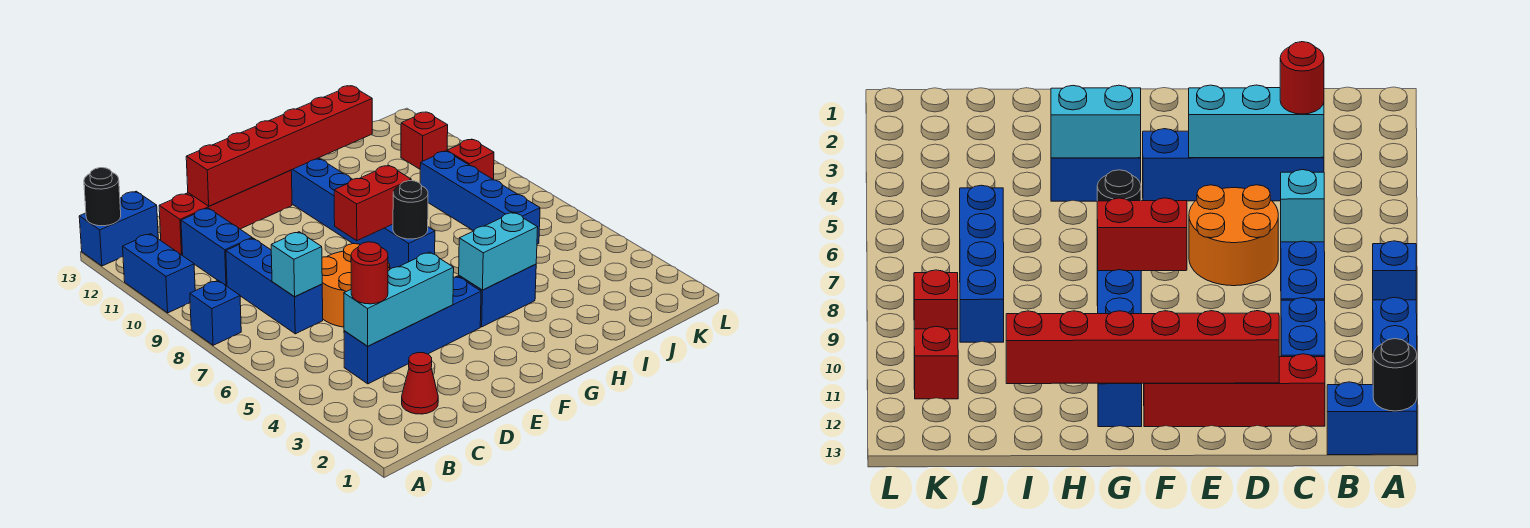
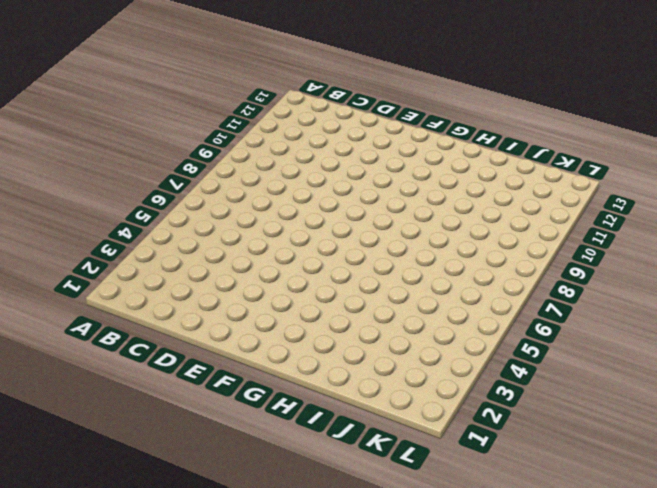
none -> blue 1x1 brick [190,280,241,345]
none -> blue 1x2 brick [123,234,195,313]
none -> blue 1x2 brick [79,191,158,266]

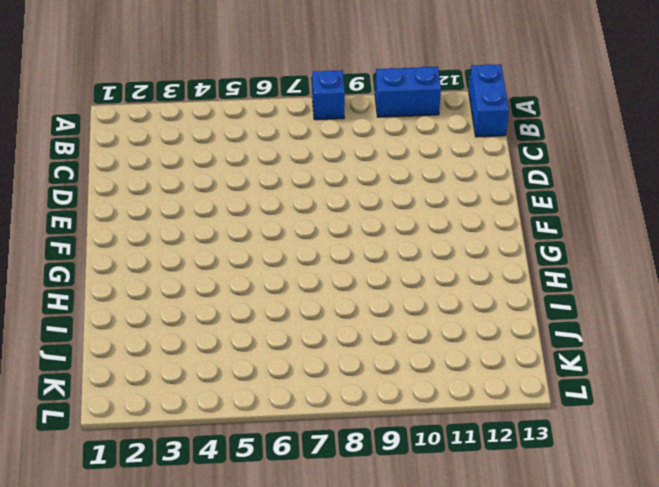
none -> red 1x1 cone [402,353,438,414]
none -> blue 1x4 brick [344,276,481,384]
none -> blue 1x3 brick [226,238,323,334]

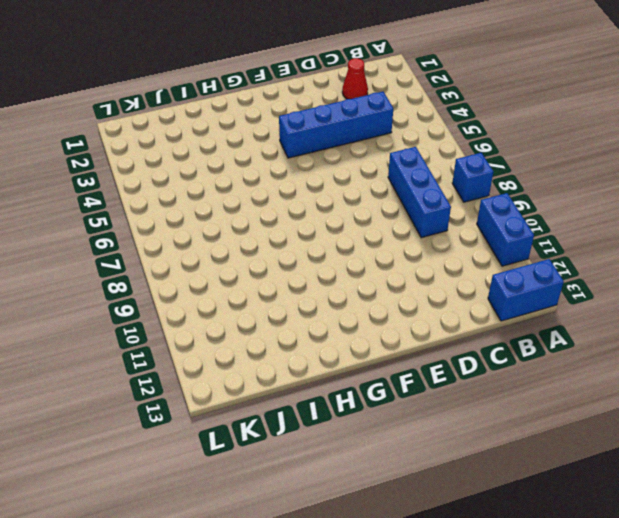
none -> blue 1x2 brick [181,208,252,286]
none -> red 1x4 brick [159,170,292,255]
none -> orange 2x2 round brick [322,244,390,327]

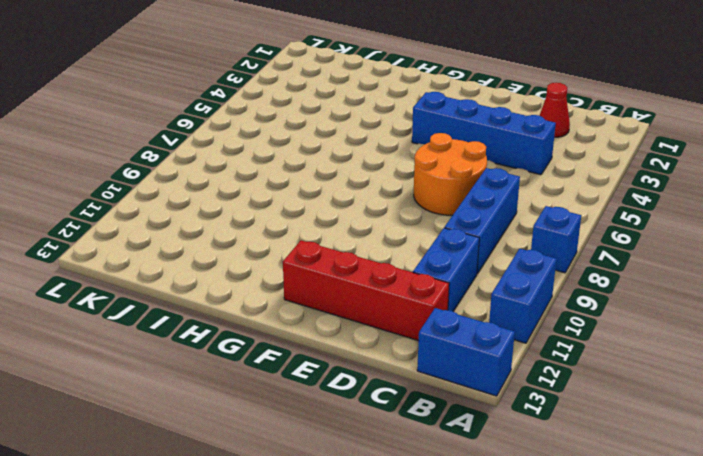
none -> blue 1x2 brick [459,264,536,327]
none -> blue 1x6 brick [291,158,435,268]
none -> blue 1x4 brick [420,151,540,244]

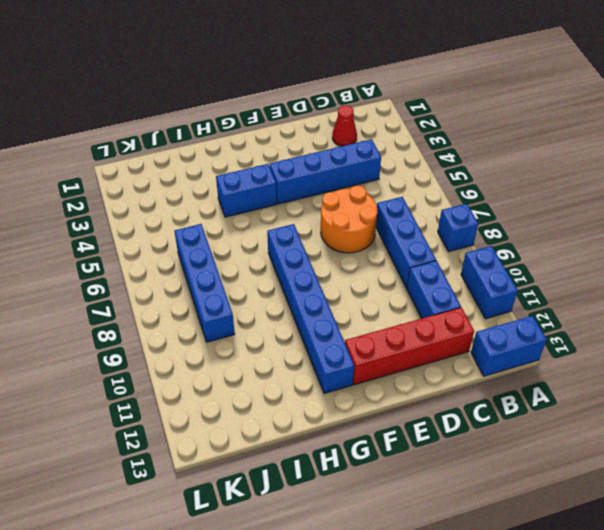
none -> red 1x1 brick [447,139,494,179]
none -> red 1x1 brick [401,112,448,169]
none -> black 1x1 round brick [84,168,121,226]

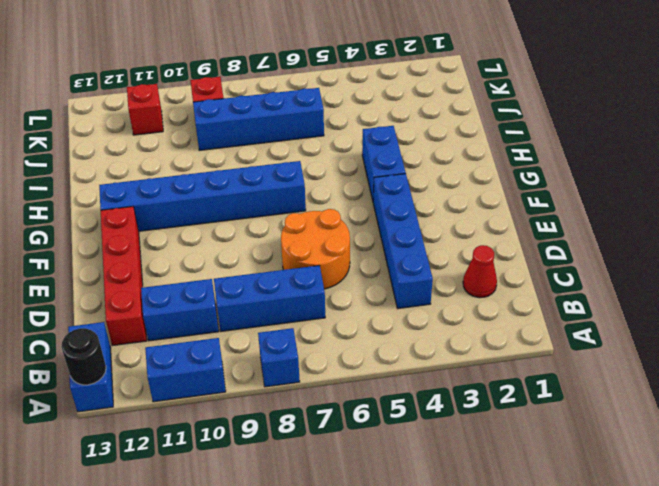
none -> cyan 1x3 brick [344,252,454,346]
none -> cyan 1x1 brick [271,232,322,297]
none -> red 1x6 brick [186,86,372,206]

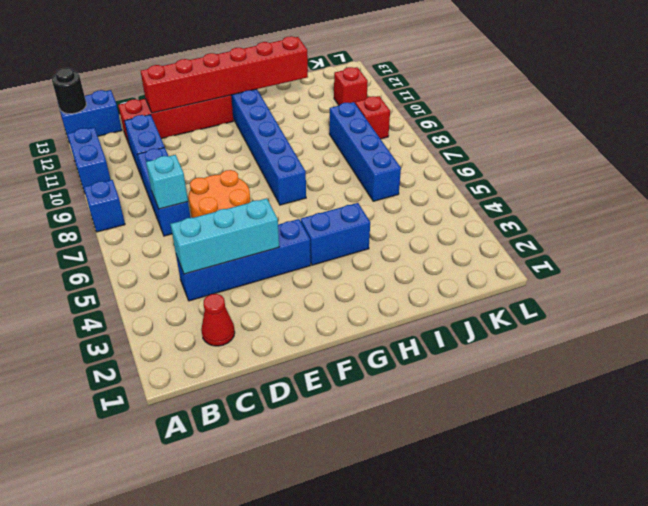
none -> red 1x2 brick [334,165,411,241]
none -> cyan 1x2 brick [459,212,538,290]
none -> black 1x1 round brick [393,181,428,239]

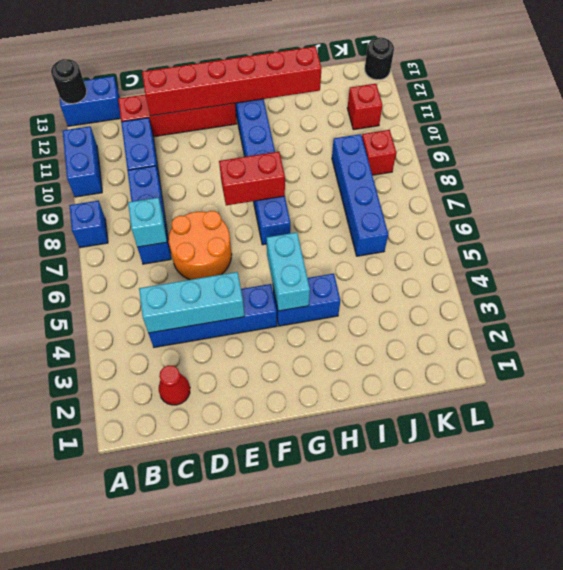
cyan 1x2 brick [267,232,310,311] -> cyan 1x2 brick turned to [459,212,538,290]
black 1x1 round brick [365,37,394,80] -> black 1x1 round brick moved to [393,181,428,239]
none -> red 1x1 round brick [351,242,388,304]

